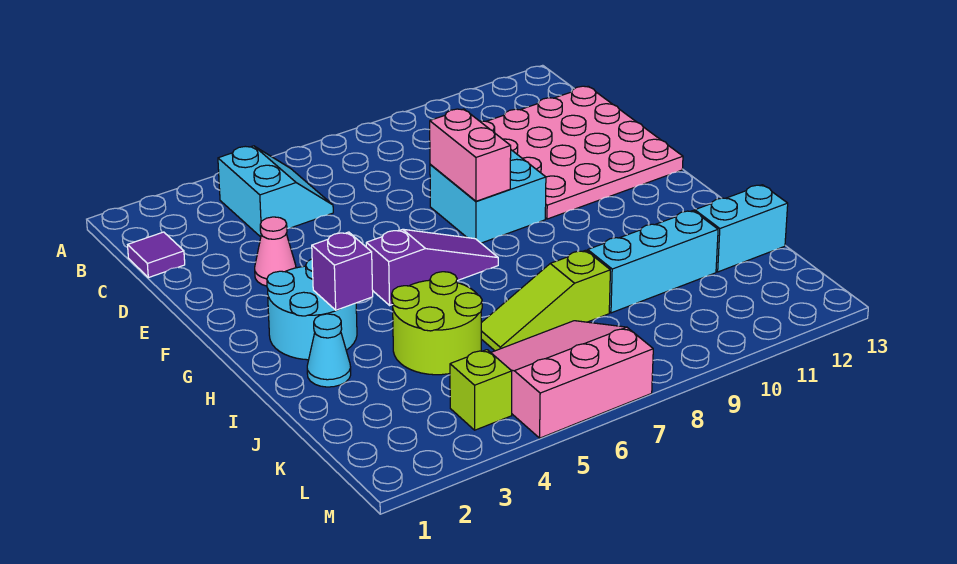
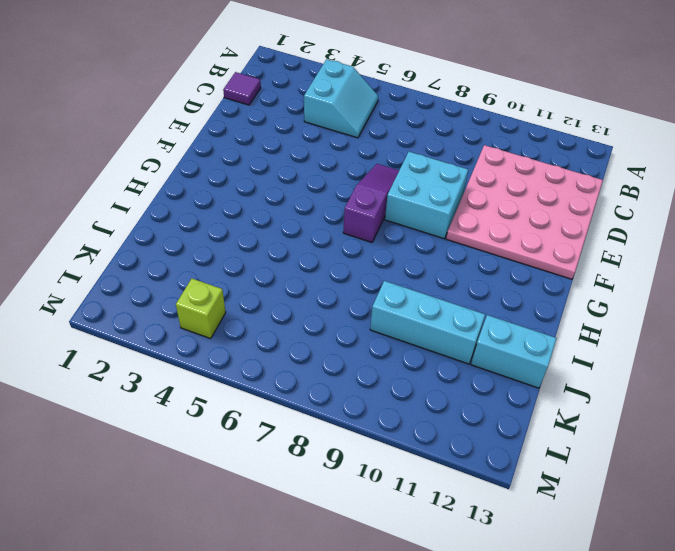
purple 1x3 slope [343,164,399,242] -> purple 1x3 slope turned to [366,229,498,305]
none -> pink 1x1 cone [255,217,296,286]
none -> cyan 2x2 round brick [267,259,357,360]
none -> cyan 1x1 cone [307,314,351,387]

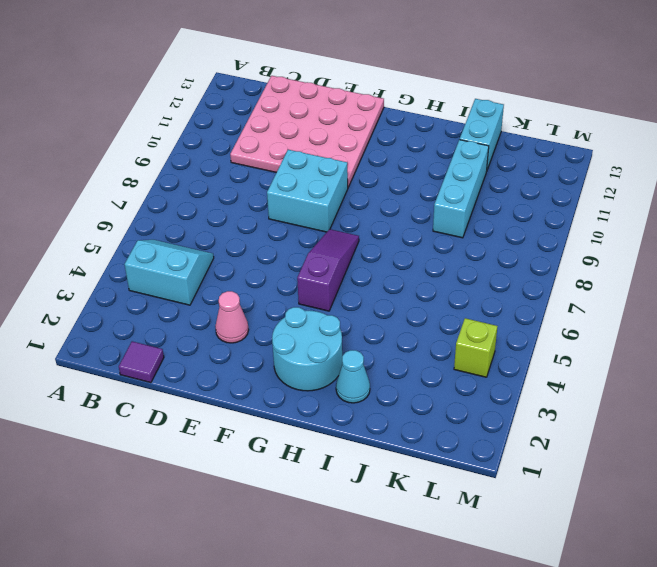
none -> lime 2x2 round brick [392,272,482,375]
none -> lime 1x3 slope [481,250,610,351]
none -> pink 3x3 slope [491,321,653,438]

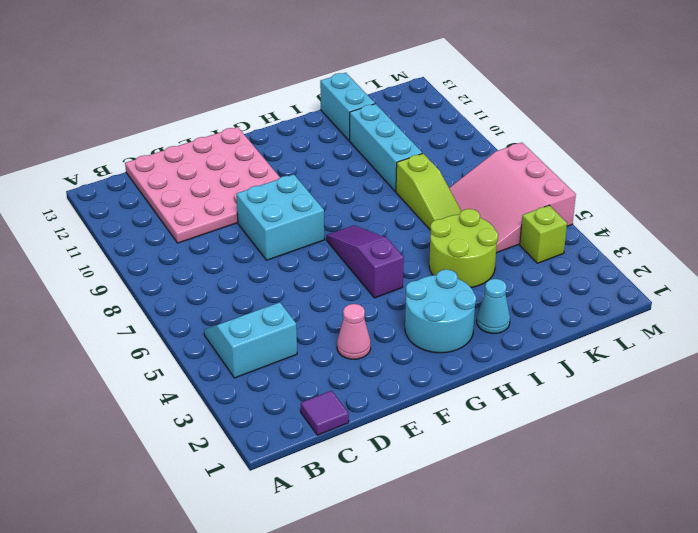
none -> pink 1x2 brick [430,109,511,201]
none -> purple 1x1 brick [312,232,373,310]

